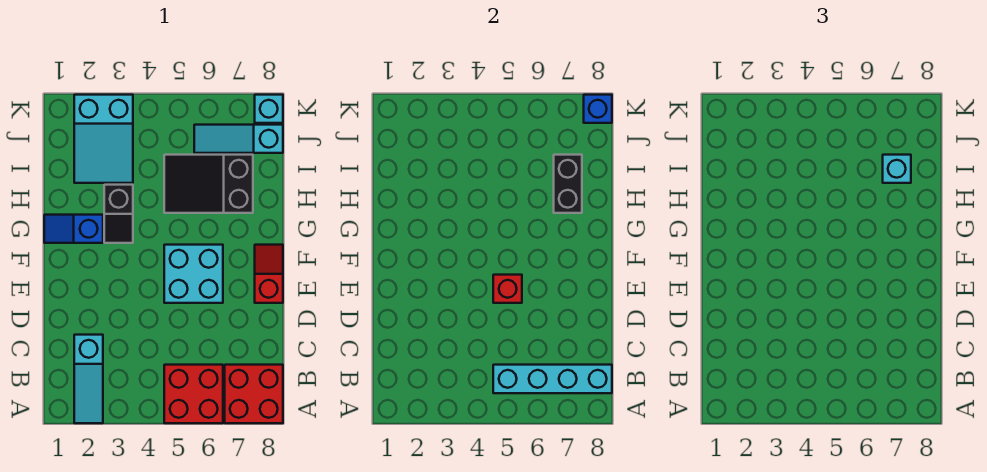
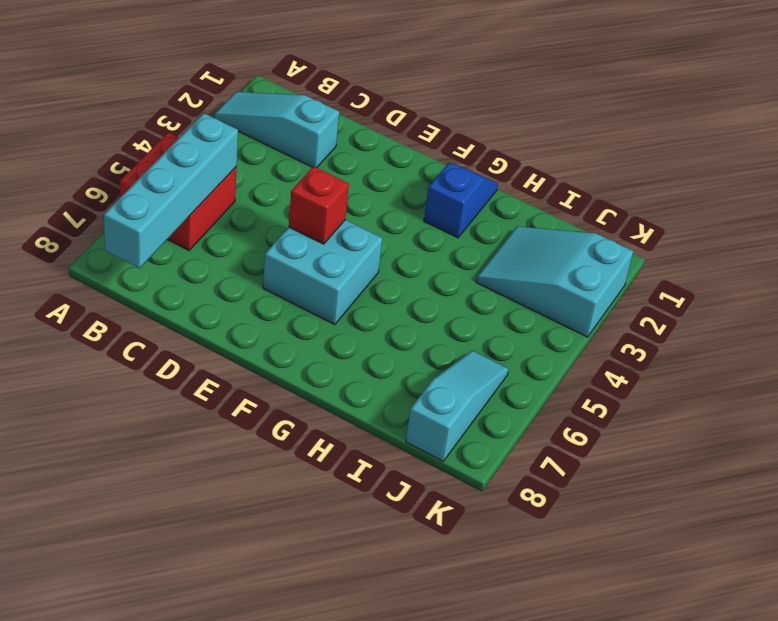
none -> red 2x2 brick [225,365,283,423]
none -> red 1x2 slope [255,245,283,303]
none -> black 1x2 slope [104,185,133,243]

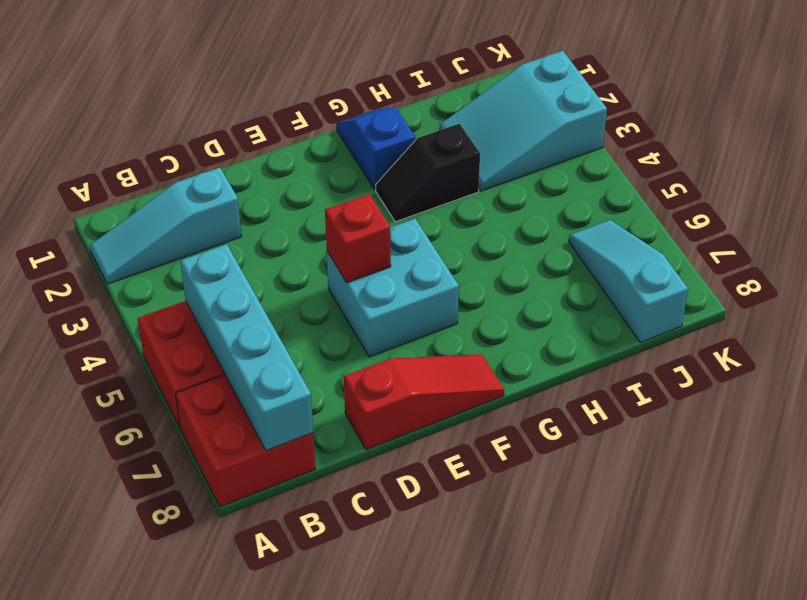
red 1x3 slope [344,354,504,450] -> red 1x2 slope [255,245,283,303]
none -> black 2x3 slope [164,155,253,213]
none -> cyan 1x1 brick [255,95,283,123]
none -> black 1x2 brick [554,155,582,213]

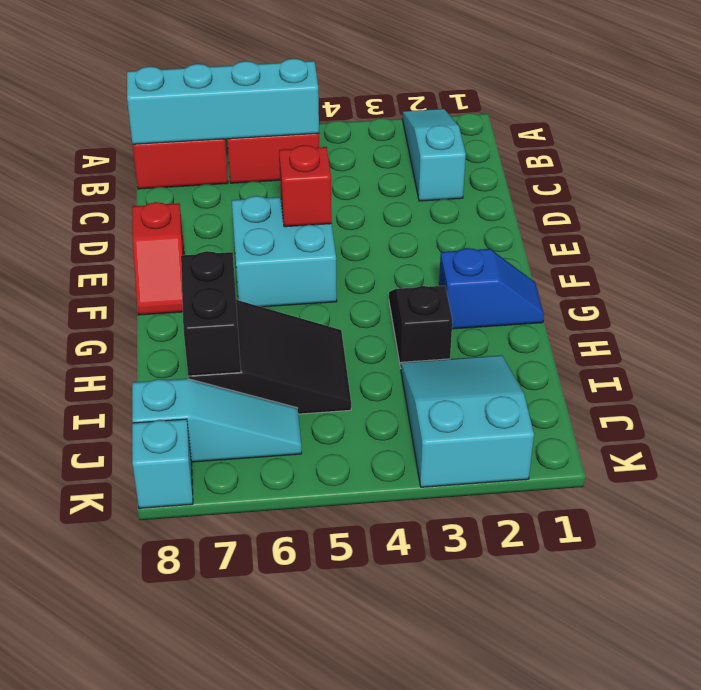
none -> blue 1x1 brick [584,95,612,123]
none -> cyan 1x1 brick [883,155,911,183]

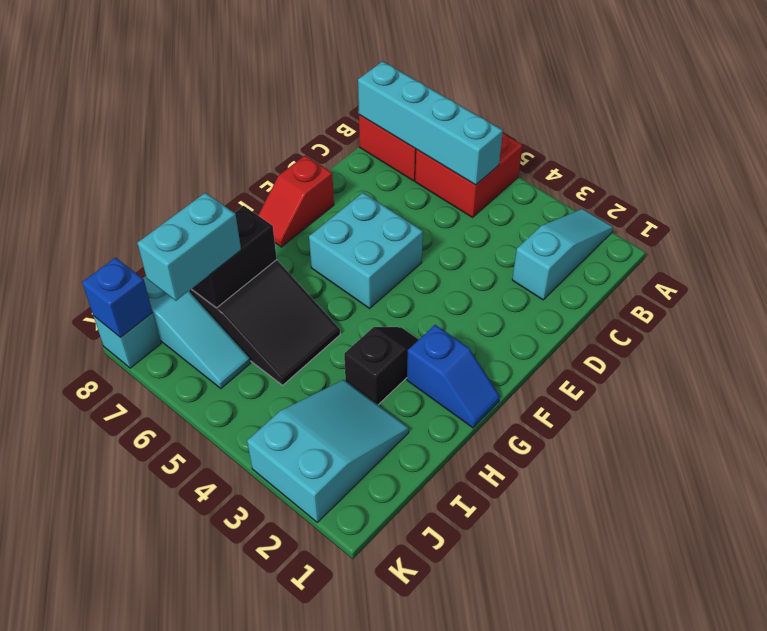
cyan 1x2 brick [137,193,241,301] -> cyan 1x1 brick [883,155,911,183]
none -> red 1x1 brick [493,275,522,303]

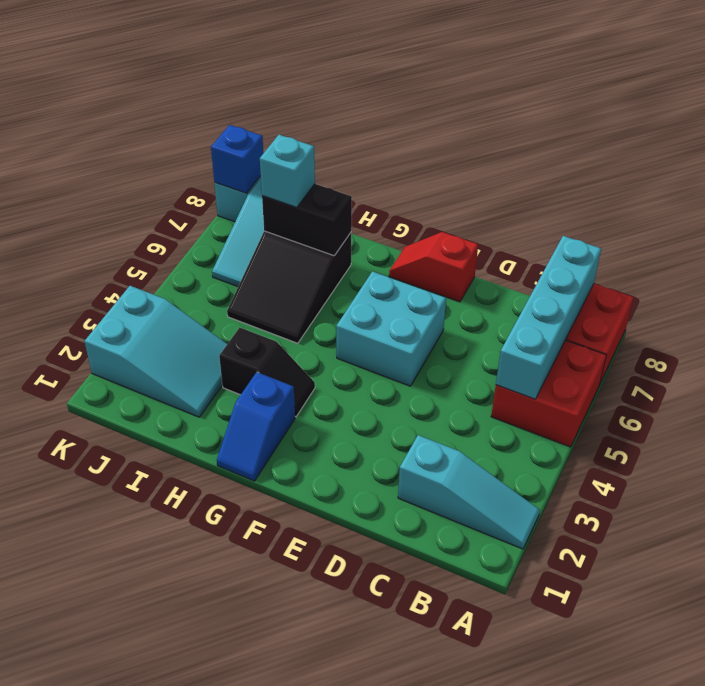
none -> red 1x1 brick [493,275,522,303]

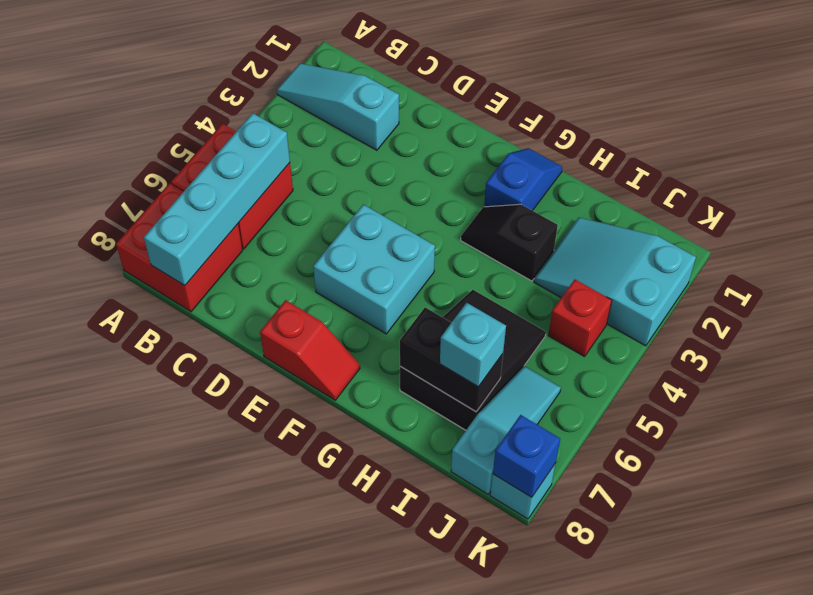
red 1x1 brick [548,279,612,357] -> red 1x1 brick moved to [493,275,522,303]

